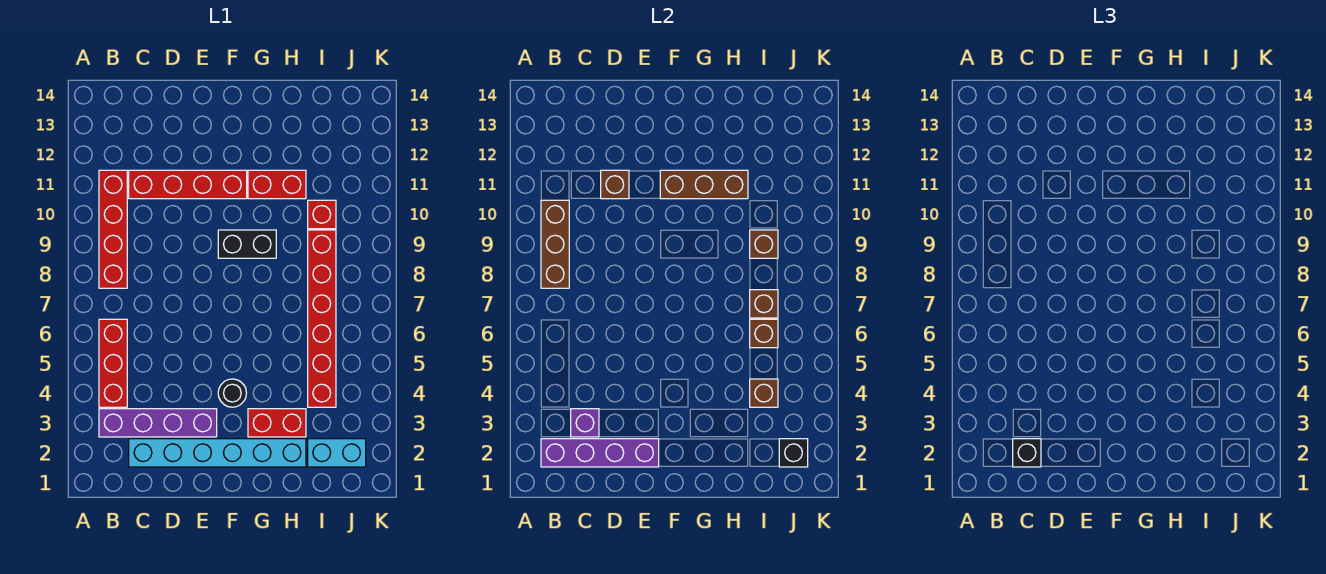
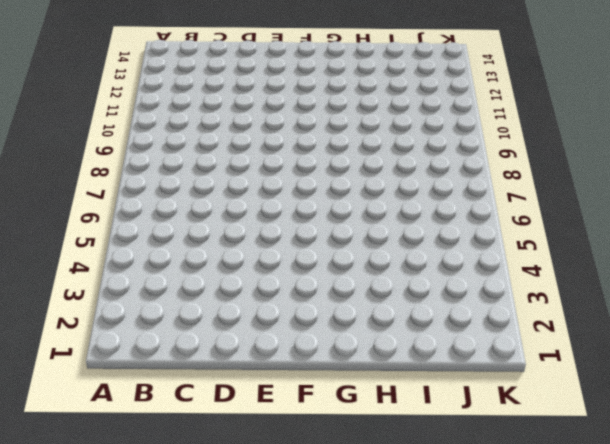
none -> purple 1x4 brick [99,409,217,437]
none -> red 1x3 brick [99,319,127,407]
none -> red 1x4 brick [99,170,127,288]

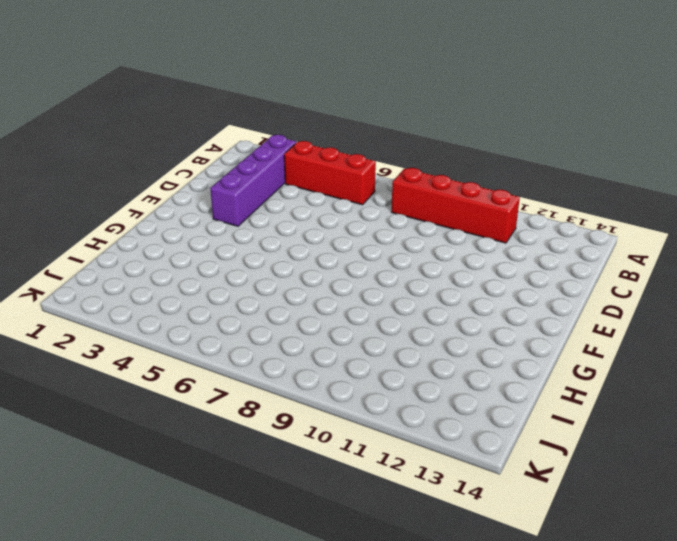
none -> cyan 1x6 brick [129,439,306,467]
none -> red 1x4 brick [129,170,247,199]
none -> black 1x1 round brick [218,379,246,407]

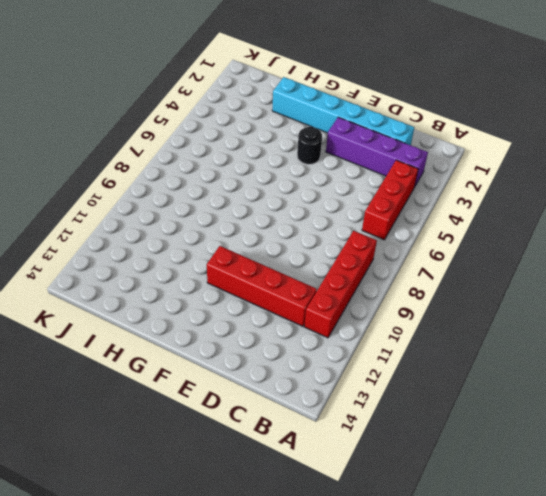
none -> black 1x2 brick [218,230,276,258]
none -> red 1x2 brick [248,409,306,437]
none -> red 1x2 brick [248,170,306,199]

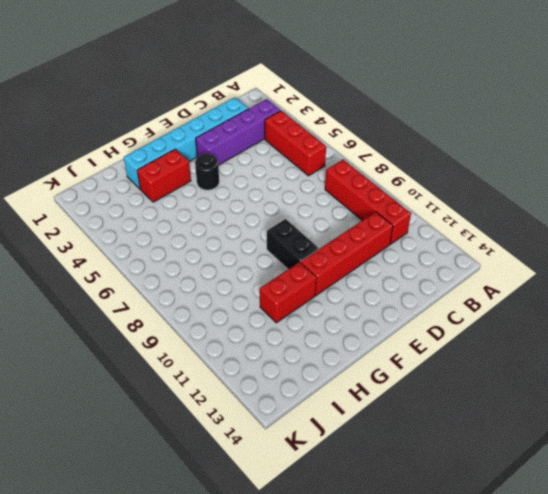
black 1x2 brick [267,219,319,269] -> black 1x2 brick turned to [218,230,276,258]
none -> cyan 1x2 brick [308,439,366,467]
none -> red 1x6 brick [308,230,336,407]
none -> red 1x1 brick [308,200,336,229]

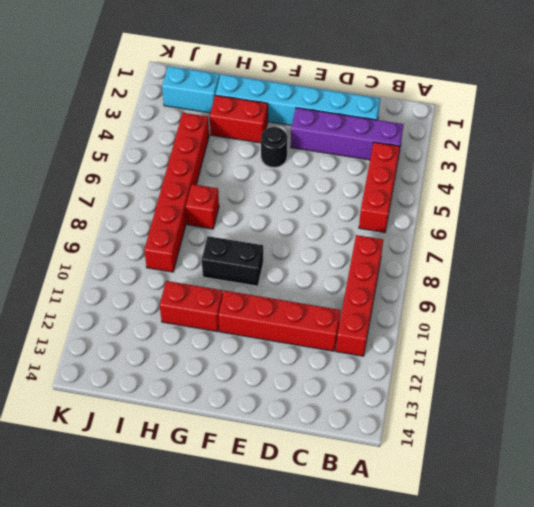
red 1x1 brick [186,184,219,229] -> red 1x1 brick moved to [308,200,336,229]
none -> purple 1x4 brick [541,439,659,467]
none -> brown 1x3 brick [541,200,569,288]
none -> purple 1x1 brick [571,409,599,437]

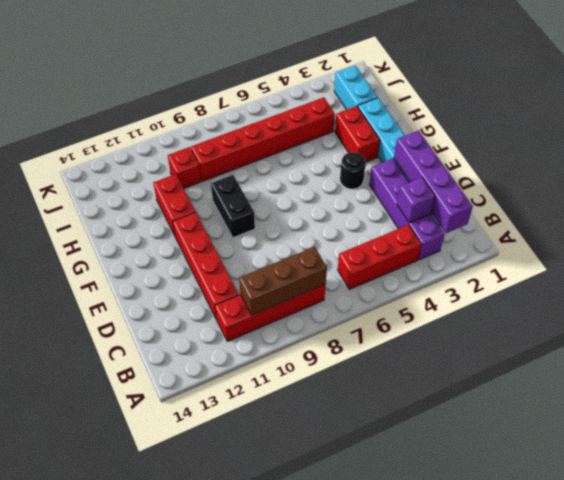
none -> brown 1x1 brick [601,170,629,199]
none -> brown 1x3 brick [660,170,748,199]
none -> brown 1x1 brick [750,379,778,407]

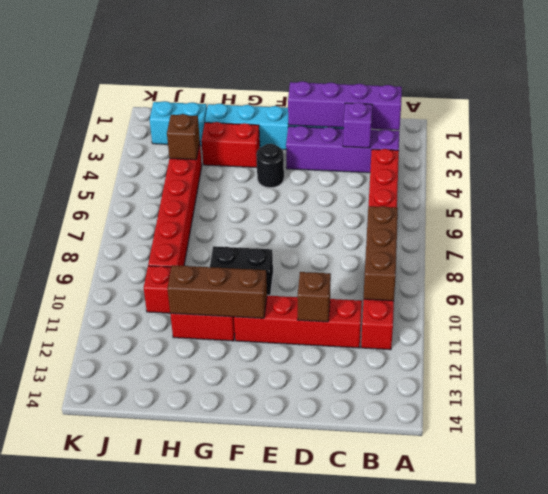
none -> brown 1x1 brick [750,319,778,348]
none -> brown 1x1 brick [750,290,778,318]
none -> brown 1x1 brick [750,230,778,258]

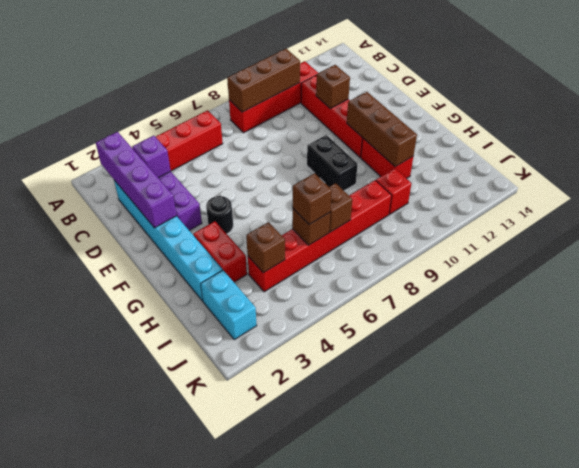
brown 1x1 brick [293,173,332,224] -> brown 1x1 brick moved to [750,230,778,258]
none -> black 1x1 brick [779,439,808,467]
none -> black 1x1 brick [1013,439,1041,467]

